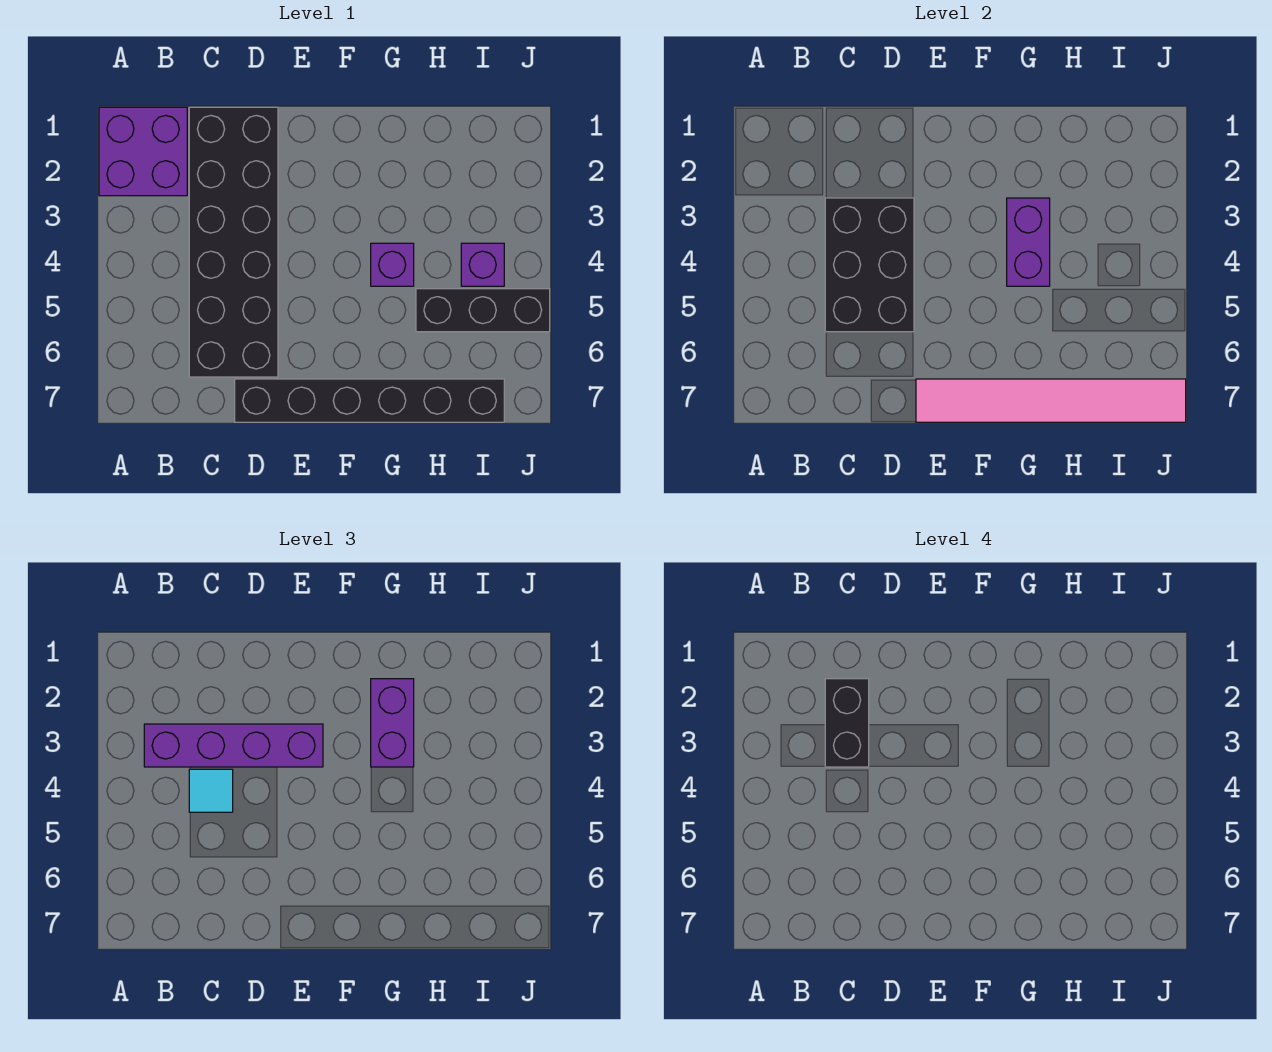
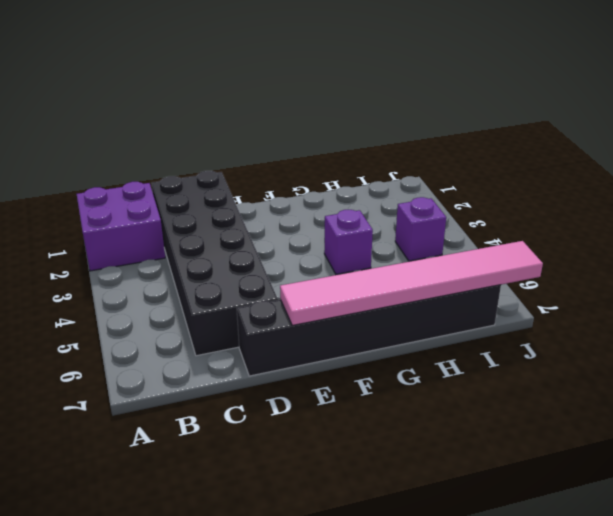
none -> black 1x3 brick [416,289,550,332]
none -> black 2x3 brick [825,198,914,332]
none -> purple 1x2 brick [1007,198,1050,286]

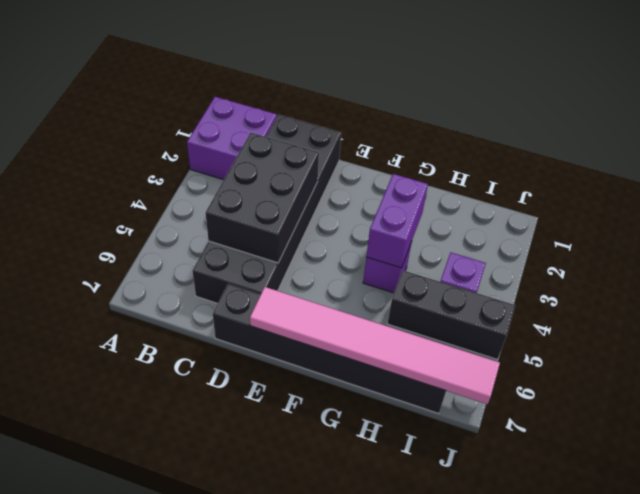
none -> purple 1x4 brick [144,724,323,767]
none -> cyan 1x1 tile [189,769,233,812]
none -> purple 1x2 brick [371,679,414,767]

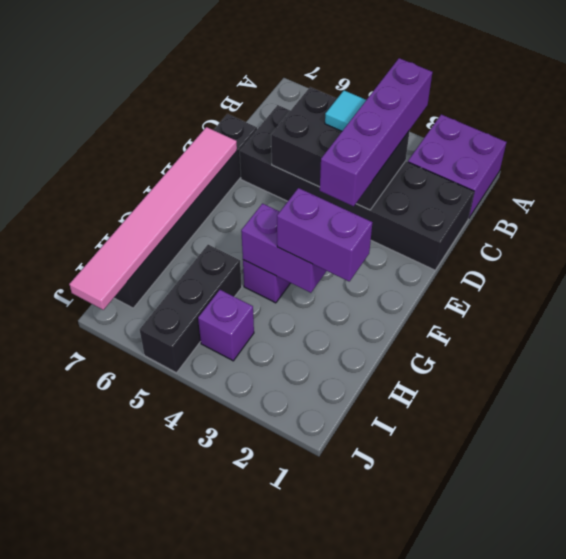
none -> black 1x2 brick [825,679,869,767]

